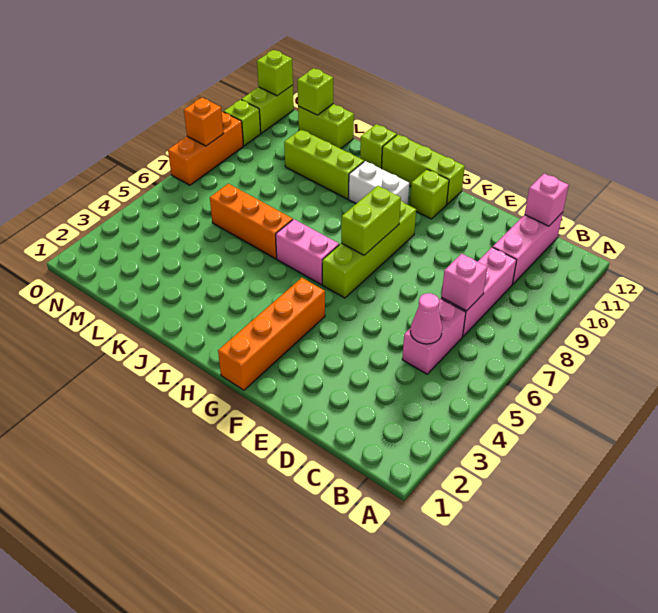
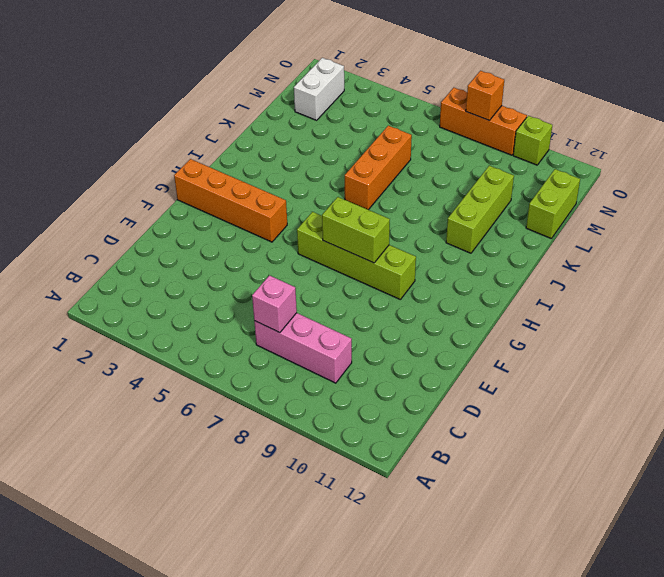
white 1x2 brick [294,58,344,120] -> white 1x2 brick moved to [349,161,409,205]
none -> pink 1x2 brick [402,299,466,374]
none -> pink 1x3 brick [493,212,563,284]
none -> lime 1x1 brick [410,169,449,219]

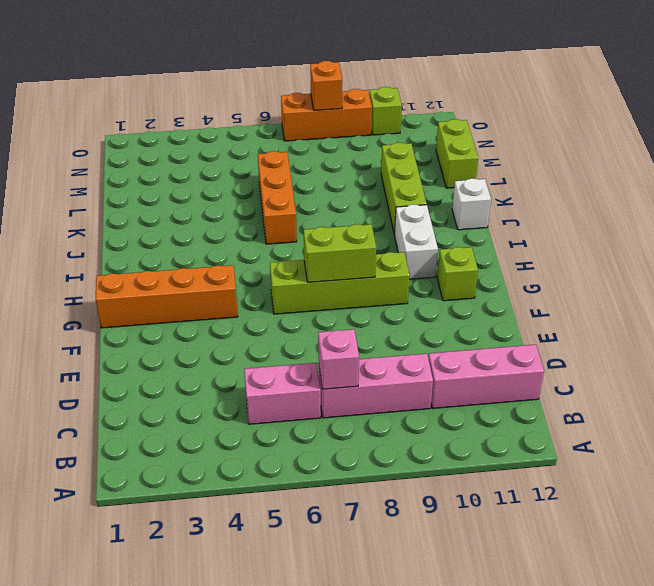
white 1x1 brick [452,178,491,230] -> lime 1x1 brick [360,124,397,169]
none -> lime 1x3 brick [382,135,465,204]
none -> pink 1x2 brick [276,219,339,284]
none -> lime 1x2 brick [241,85,294,133]

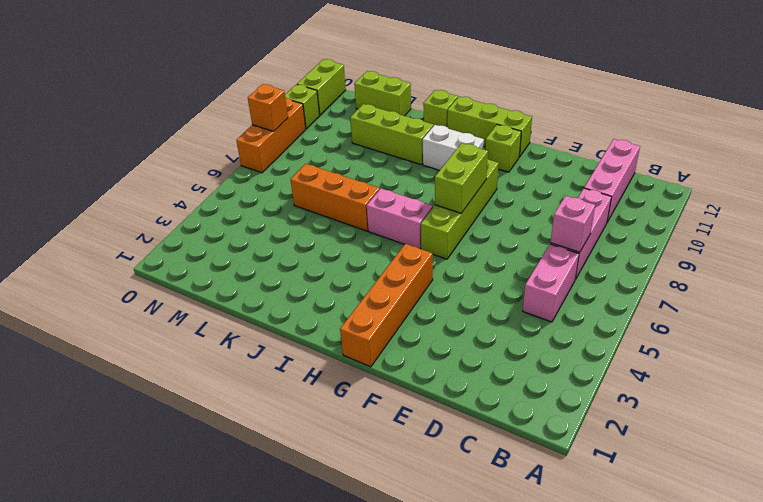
none -> pink 1x1 cone [410,293,442,344]
none -> pink 1x1 brick [525,174,569,226]
none -> lime 1x1 brick [297,68,333,115]

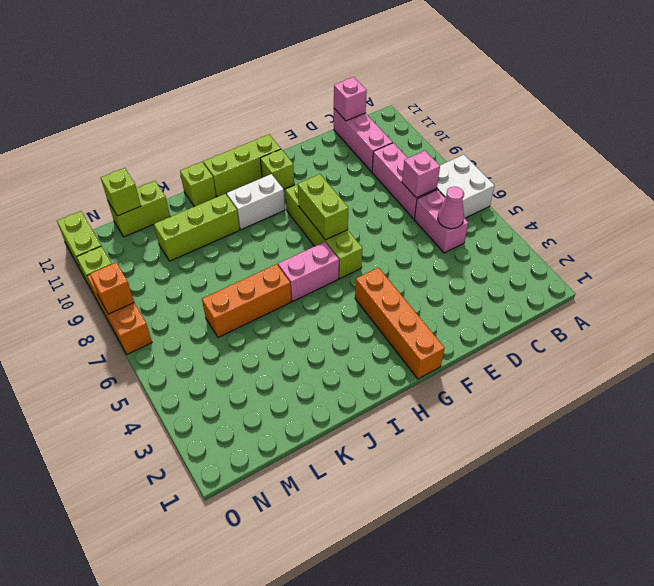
white 2x2 brick [437,155,495,218] -> none
none -> lime 1x1 brick [257,50,293,96]

